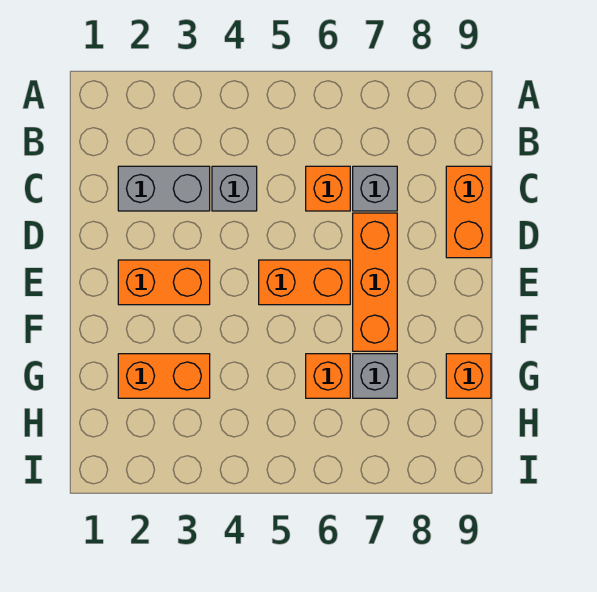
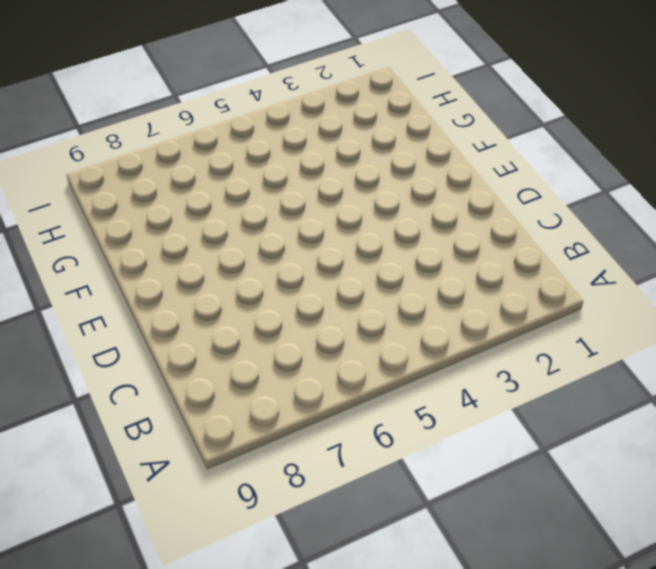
none -> grey 1x2 brick [118,166,210,211]
none -> grey 1x1 brick [212,166,257,211]
none -> orange 1x1 brick [306,166,350,211]

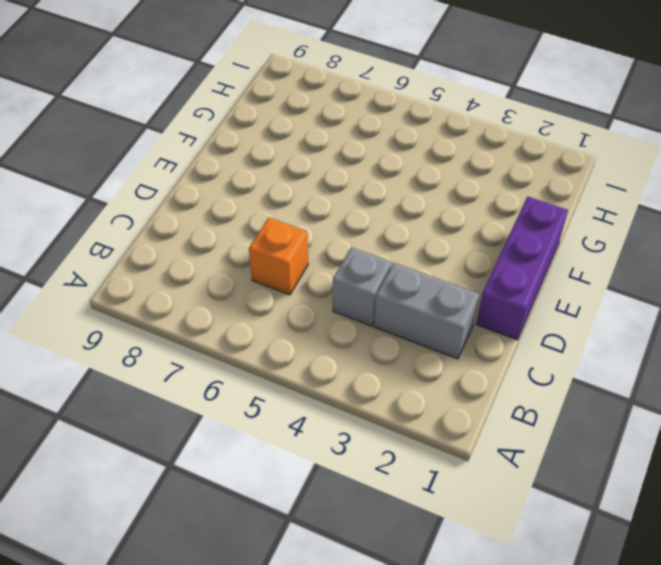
purple 1x3 brick [476,196,568,340] -> none
none -> grey 1x1 brick [353,166,397,211]
none -> orange 1x2 brick [446,166,491,258]
none -> orange 1x3 brick [353,213,397,351]

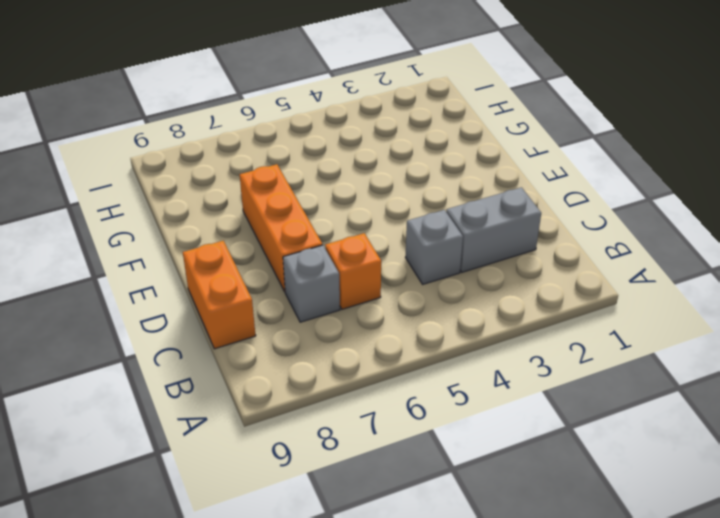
none -> orange 1x2 brick [118,260,210,305]
none -> orange 1x2 brick [259,260,350,305]
none -> orange 1x2 brick [118,354,210,398]

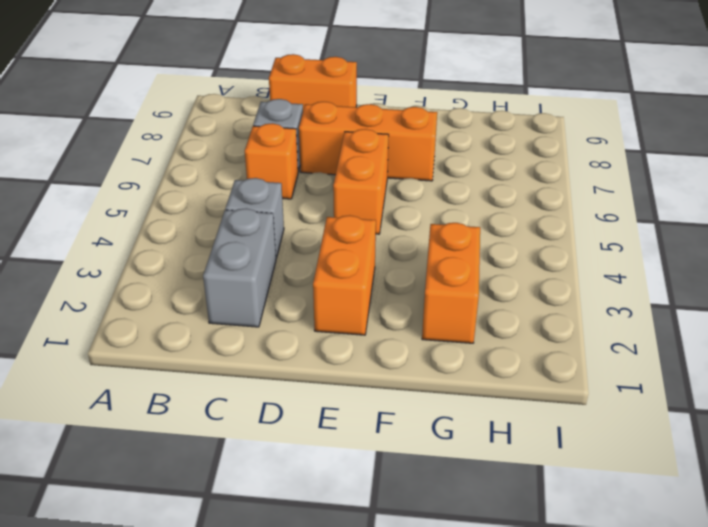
none -> orange 1x1 brick [306,354,350,398]
none -> grey 1x1 brick [353,354,397,398]
none -> orange 1x1 brick [446,354,491,398]

